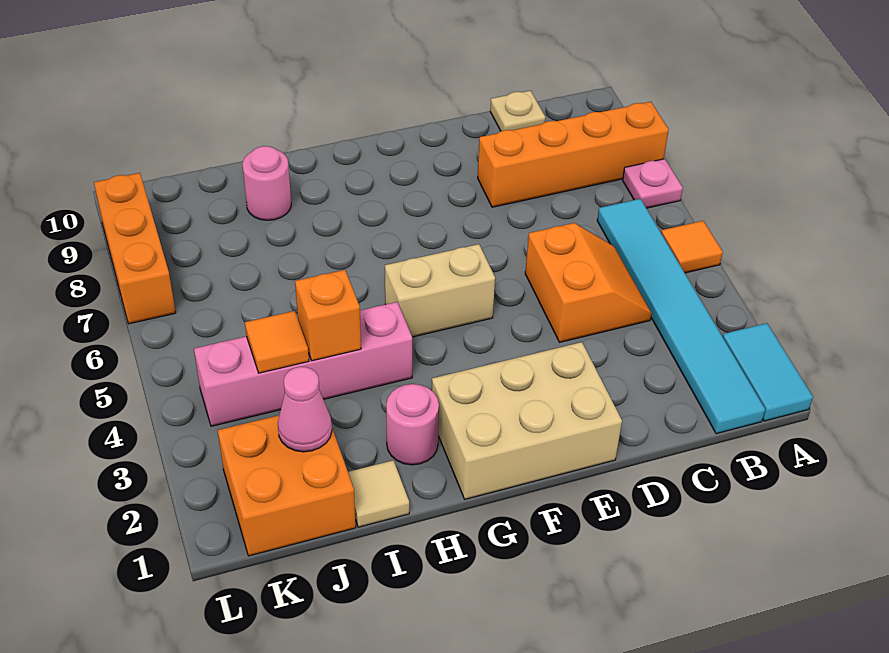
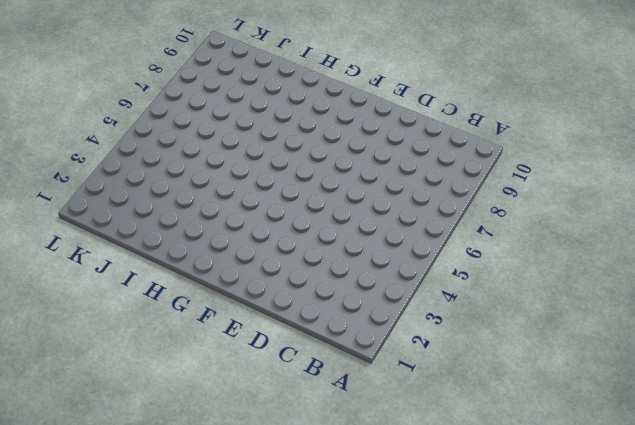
none -> cyan 1x2 tile [723,323,813,421]
none -> orange 1x1 tile [661,221,723,273]
none -> pink 1x1 plate [623,159,683,208]

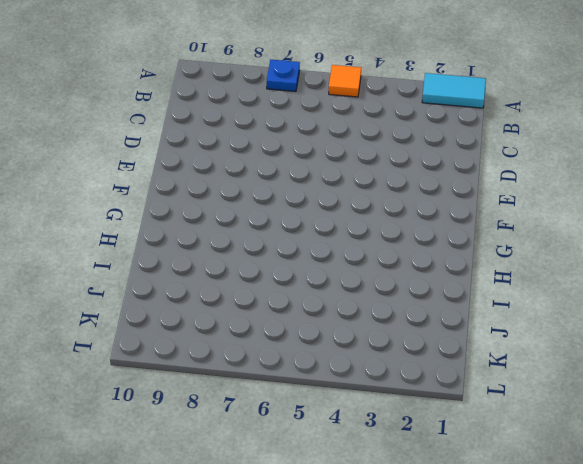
blue 1x1 plate [267,60,300,92] -> pink 1x1 plate [623,159,683,208]
none -> orange 1x4 brick [478,102,669,207]
none -> cyan 1x6 tile [597,199,765,434]
none -> orange 2x2 slope [525,223,652,342]

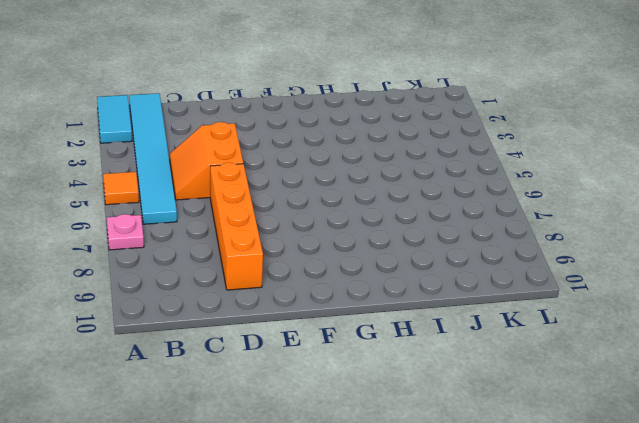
orange 1x4 brick [210,163,263,290] -> orange 1x4 brick turned to [478,102,669,207]
none -> tan 1x1 plate [490,91,545,131]
none -> tan 2x3 brick [432,342,622,499]
none -> tan 1x2 brick [385,244,495,337]

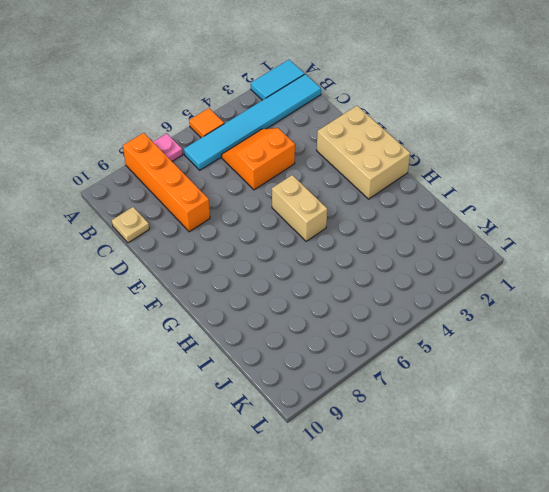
none -> pink 1x1 round brick [386,384,439,465]
none -> pink 1x4 brick [194,302,412,426]
none -> tan 1x1 tile [348,461,409,527]

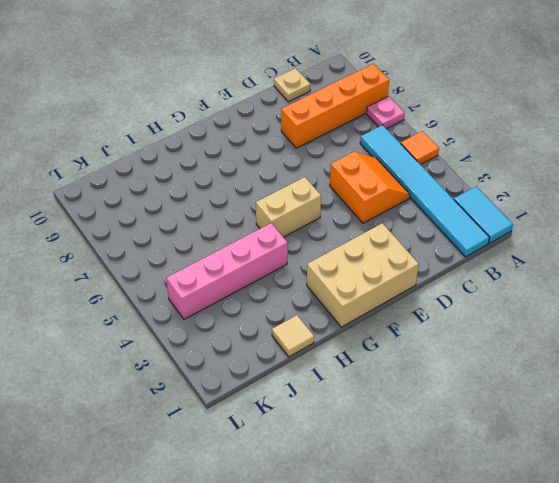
none -> pink 1x1 round brick [386,384,439,465]
none -> pink 1x1 round brick [242,146,291,220]
none -> orange 2x2 brick [218,415,356,556]

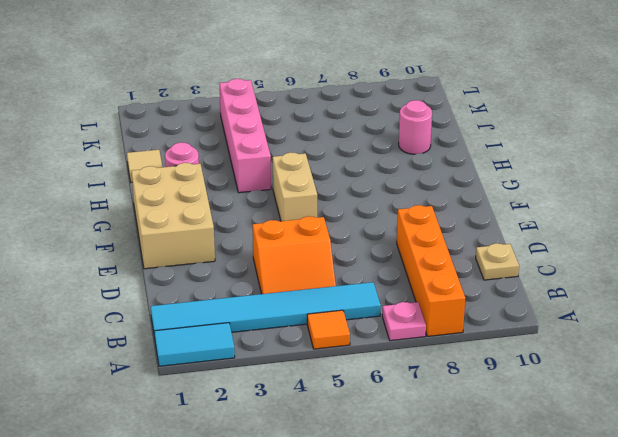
none -> orange 2x2 brick [218,415,356,556]
none -> orange 1x3 brick [94,173,176,324]
none -> orange 1x1 brick [295,270,361,361]

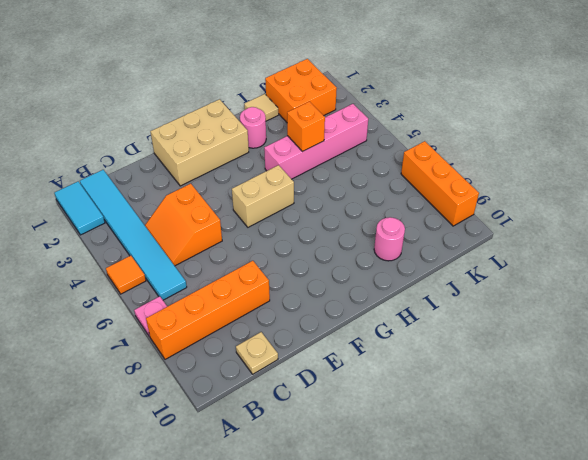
none -> pink 1x1 cone [278,367,332,452]
none -> orange 1x1 tile [245,311,309,373]

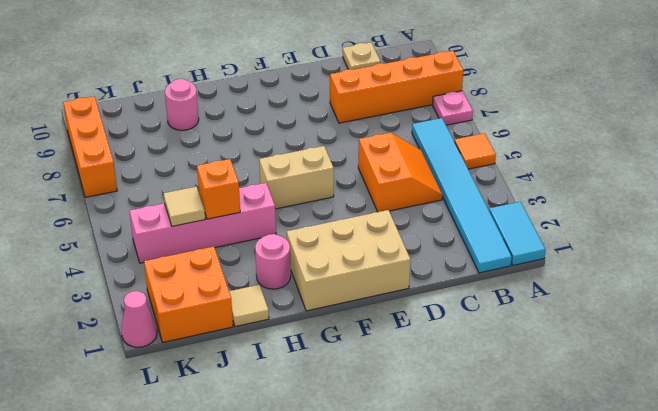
tan 1x1 tile [163,187,205,226] -> orange 1x1 tile [245,311,309,373]
pink 1x1 cone [121,291,157,347] -> pink 1x1 cone moved to [278,367,332,452]

